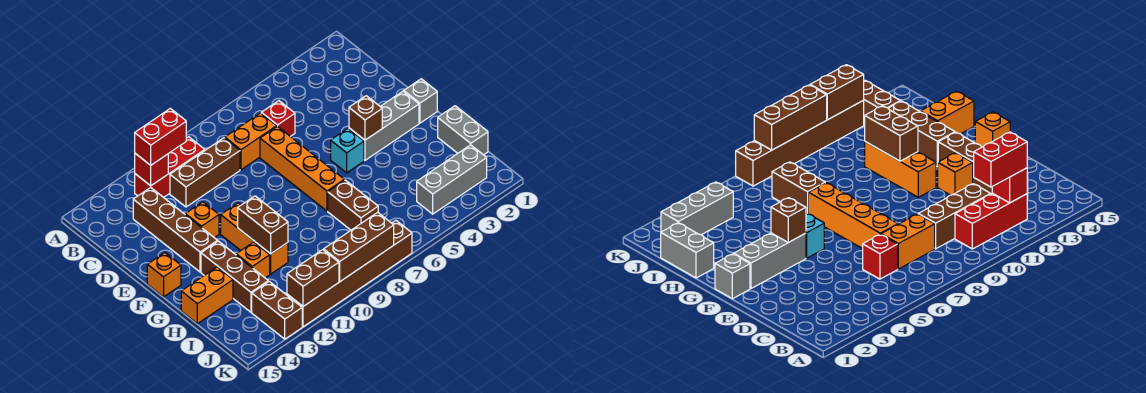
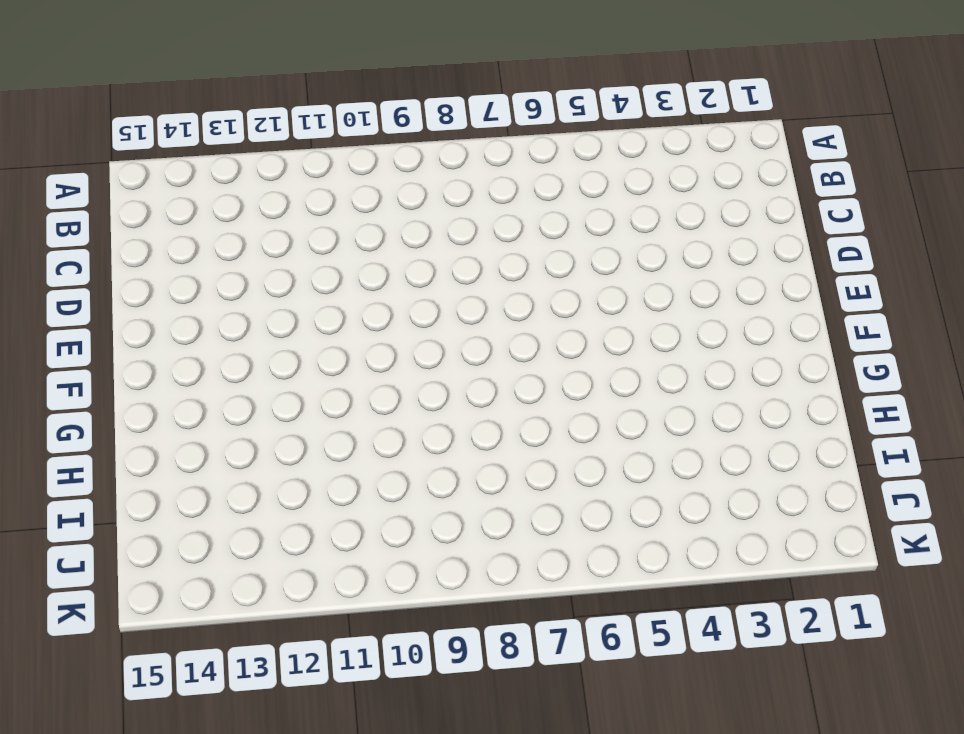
none -> red 1x3 brick [135,137,205,197]
none -> red 1x1 brick [261,101,295,136]
none -> orange 1x2 brick [225,113,277,170]

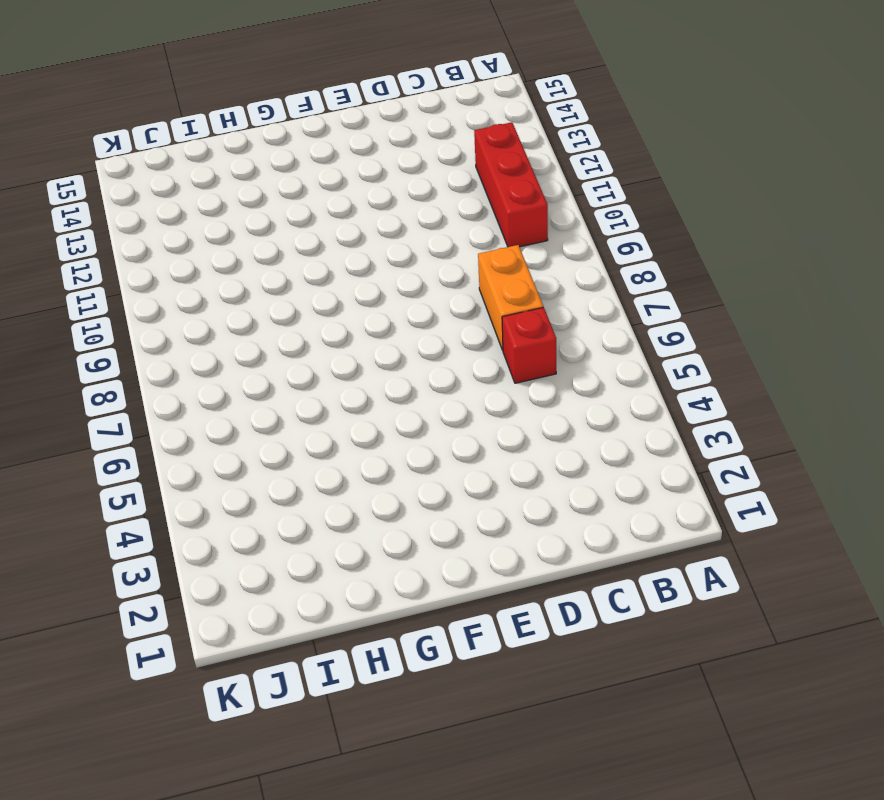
none -> brown 1x3 brick [170,138,240,207]
none -> brown 1x4 brick [133,187,218,272]
none -> orange 1x4 brick [260,126,344,211]

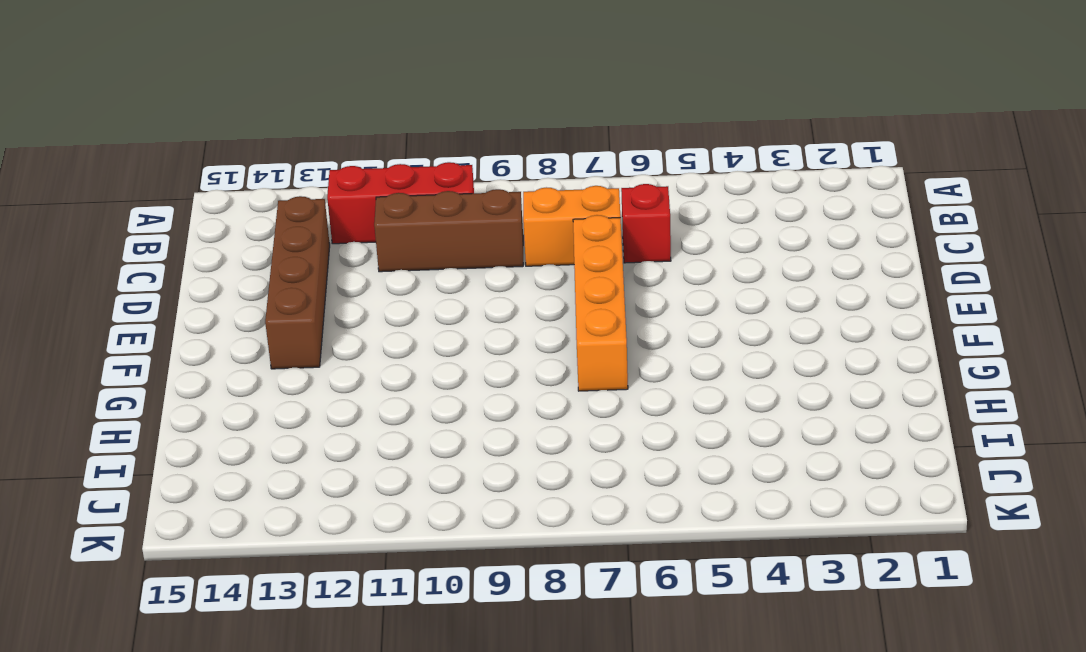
none -> orange 1x1 brick [185,202,219,238]
none -> grey 1x1 brick [404,79,437,123]
none -> grey 1x3 brick [349,91,419,160]

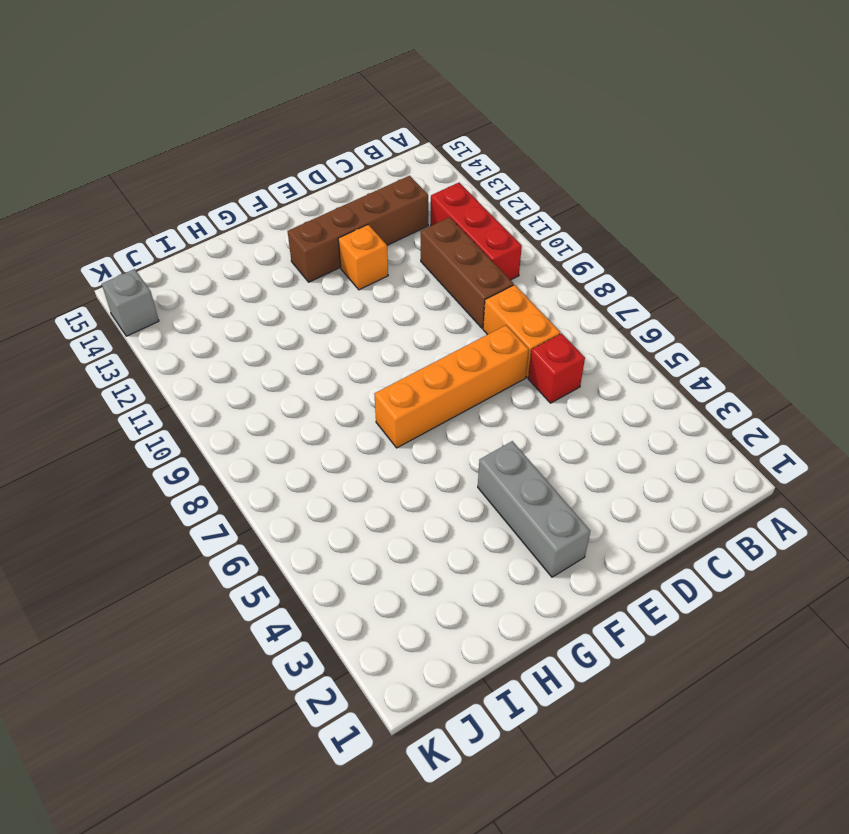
grey 1x1 brick [102,269,159,336] -> grey 1x1 brick moved to [404,79,437,123]
none -> cyan 1x1 brick [331,129,364,173]
none -> orange 1x3 brick [221,203,288,274]
none -> orange 1x1 brick [147,253,181,297]

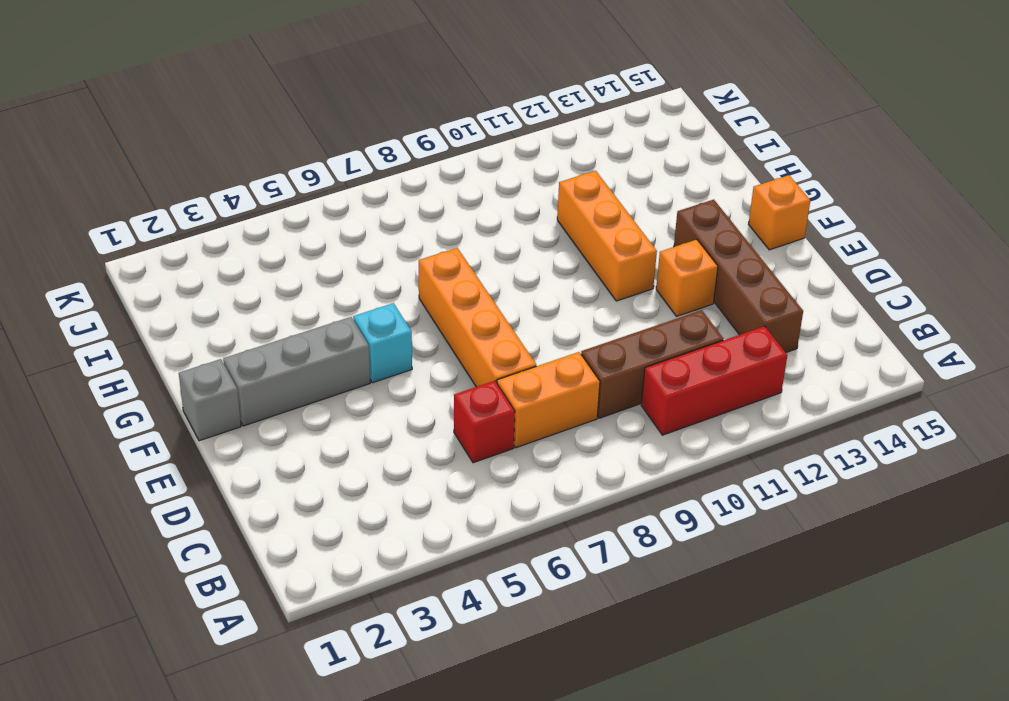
none -> brown 1x3 brick [201,241,268,312]
none -> grey 1x2 brick [438,106,488,155]
none -> brown 1x2 brick [328,180,378,230]

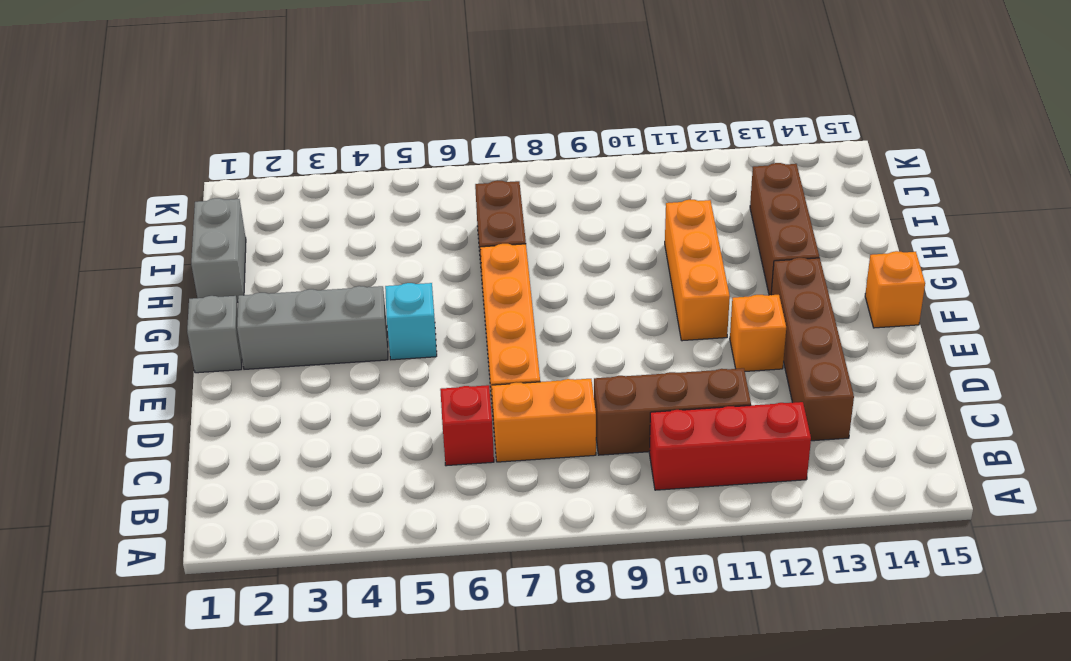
none -> orange 1x1 brick [236,242,270,278]
none -> orange 1x2 brick [181,267,233,324]
none -> grey 1x3 brick [417,145,487,214]

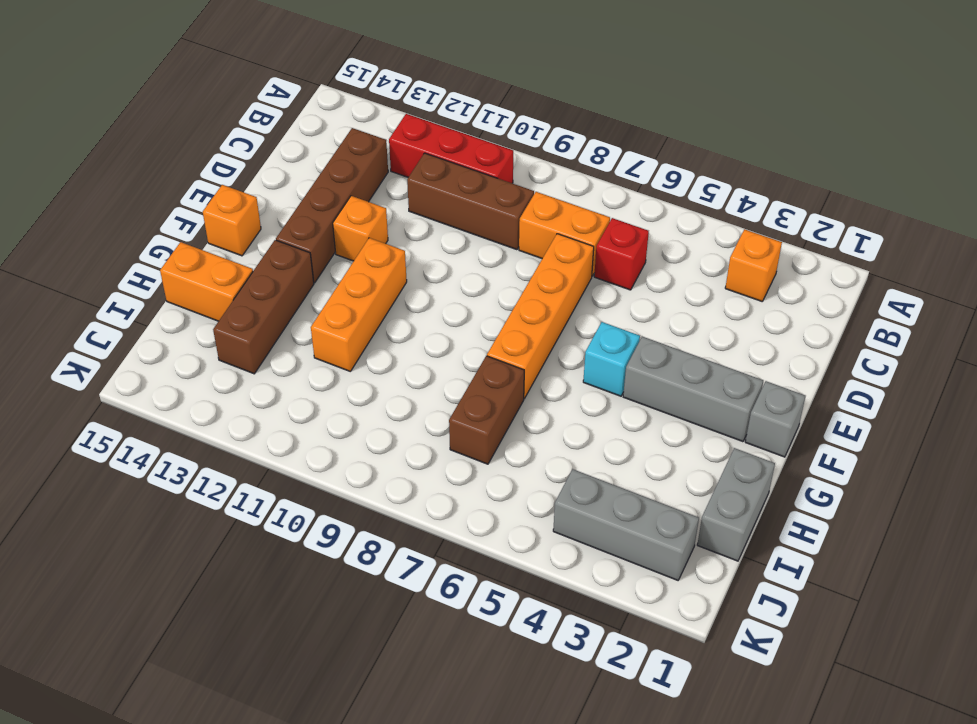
orange 1x1 brick [725,229,782,301] -> orange 1x1 brick moved to [236,242,270,278]
none -> brown 1x2 brick [252,281,302,339]
none -> brown 1x6 brick [287,221,412,327]
none -> red 1x1 brick [135,153,168,186]

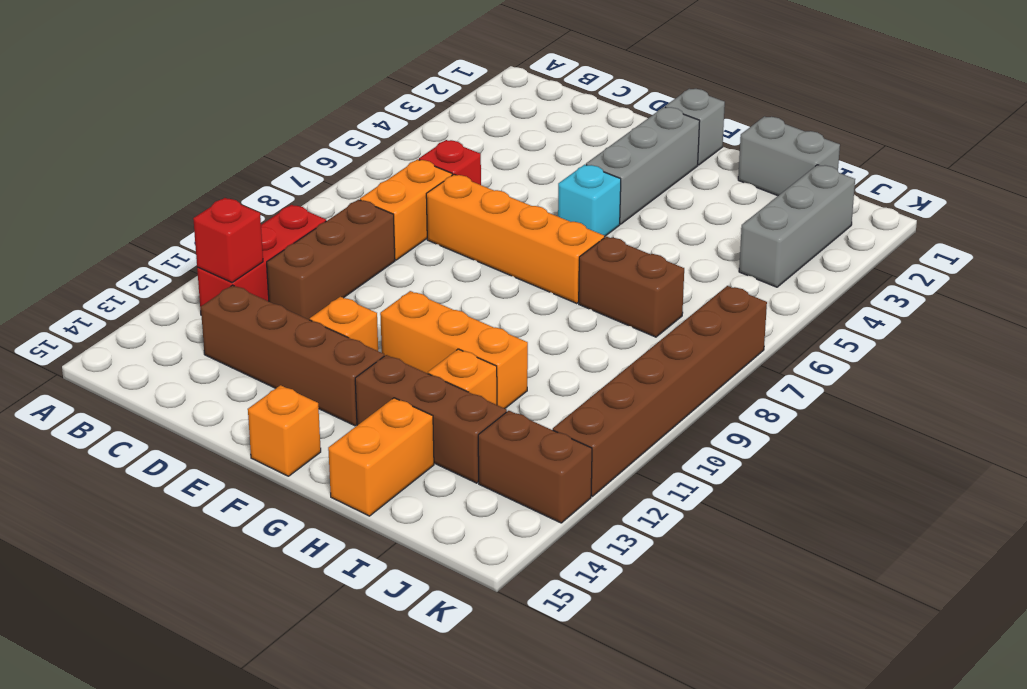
none -> brown 1x1 brick [349,96,382,140]
none -> brown 1x2 brick [238,196,288,254]
none -> brown 1x3 brick [324,212,394,281]

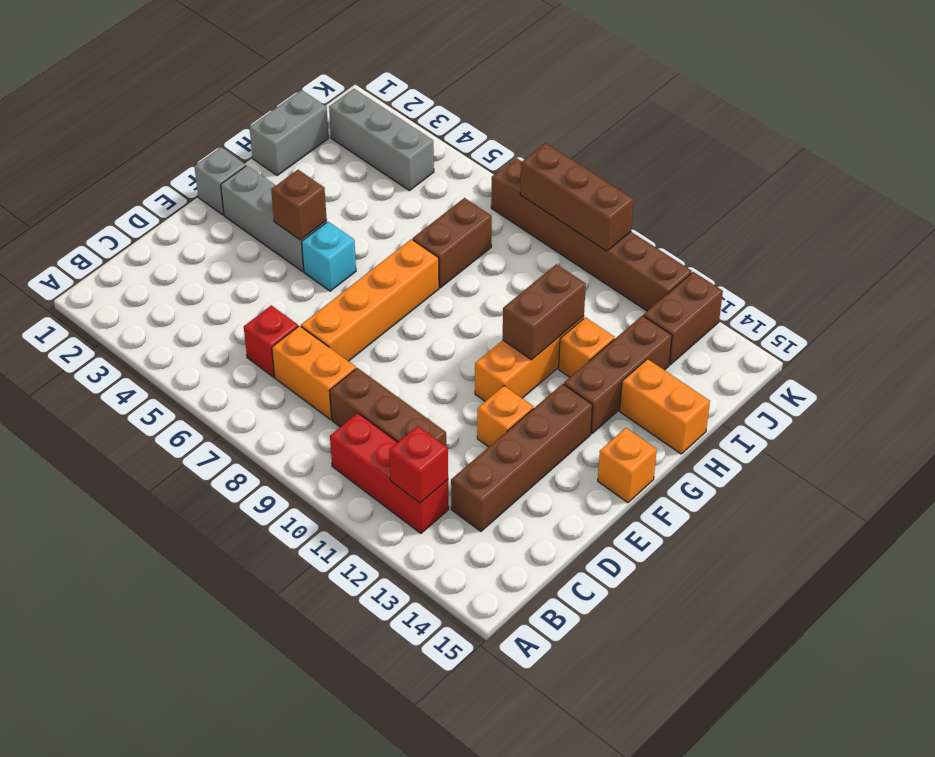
none -> brown 1x2 brick [287,250,339,306]
none -> red 1x2 brick [135,108,186,165]

